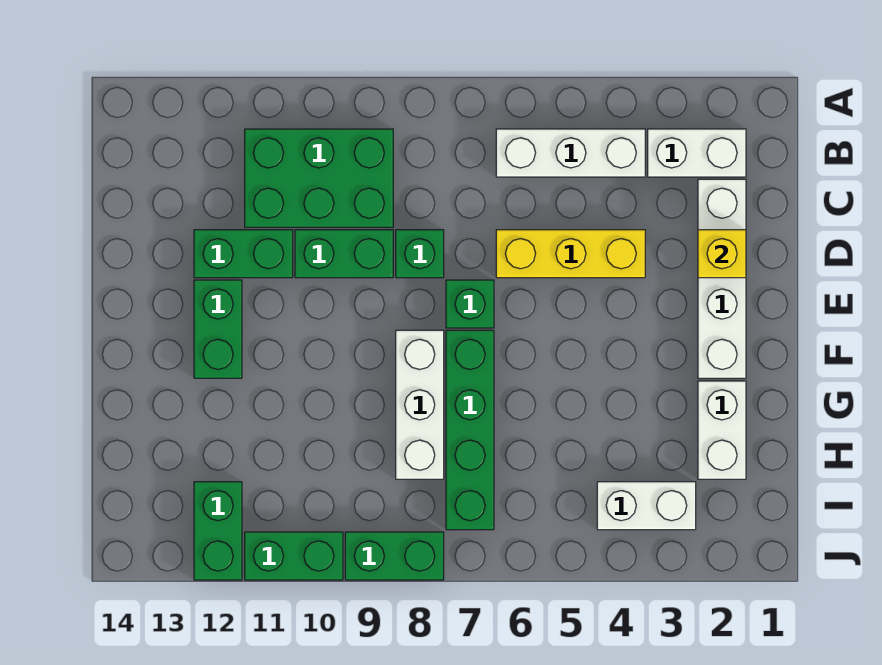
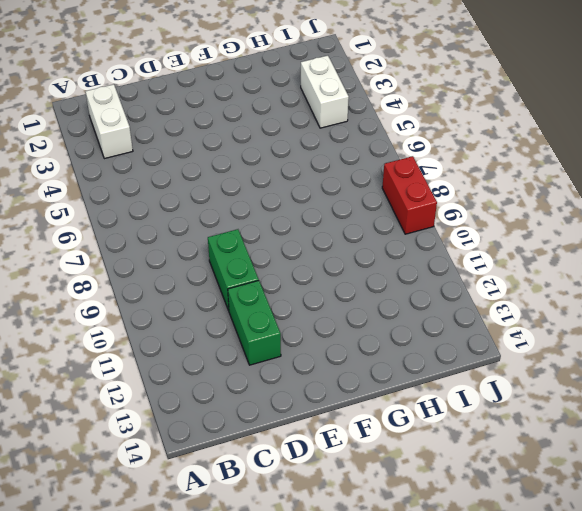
red 1x2 brick [382,156,437,234] -> green 1x2 brick [345,532,444,580]
none -> white 1x3 brick [496,129,645,177]
none -> green 2x3 brick [245,129,393,227]
none -> white 1x4 brick [698,179,746,378]

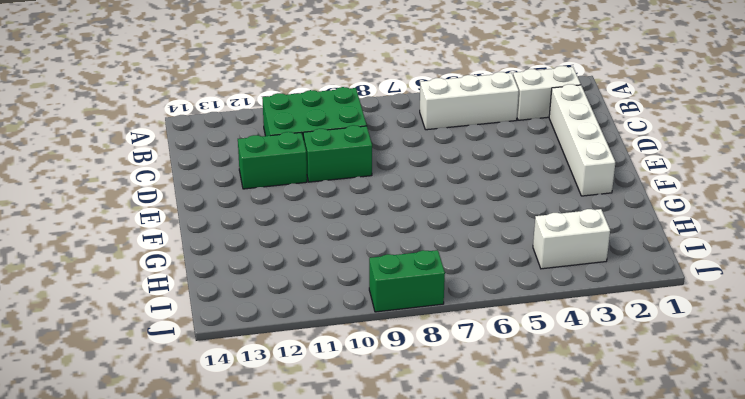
none -> yellow 1x3 brick [496,230,645,278]
none -> green 1x1 brick [396,230,444,278]
none -> green 1x1 brick [446,280,494,328]

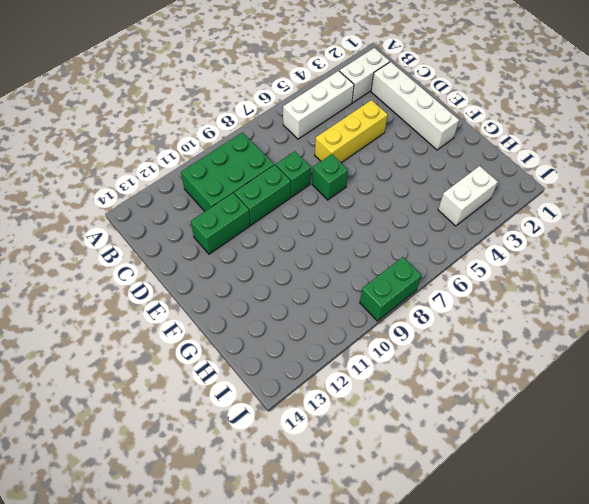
none -> green 1x2 brick [194,280,242,378]
none -> green 1x4 brick [446,330,494,530]
none -> white 1x3 brick [396,330,444,479]

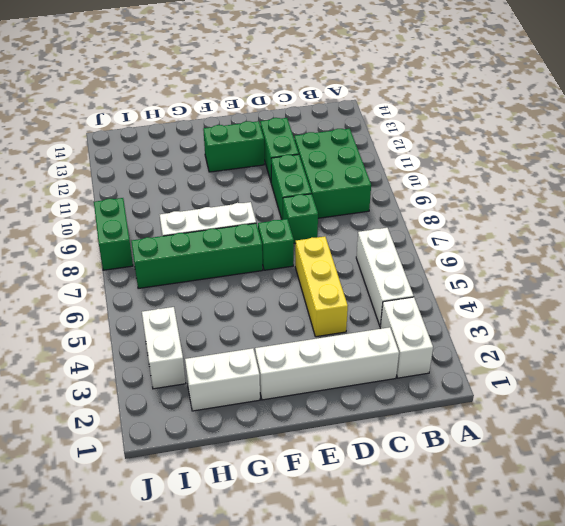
none -> green 1x2 brick [194,482,242,580]
none -> green 1x2 brick [245,532,343,580]
none -> yellow 1x1 brick [698,230,746,278]

